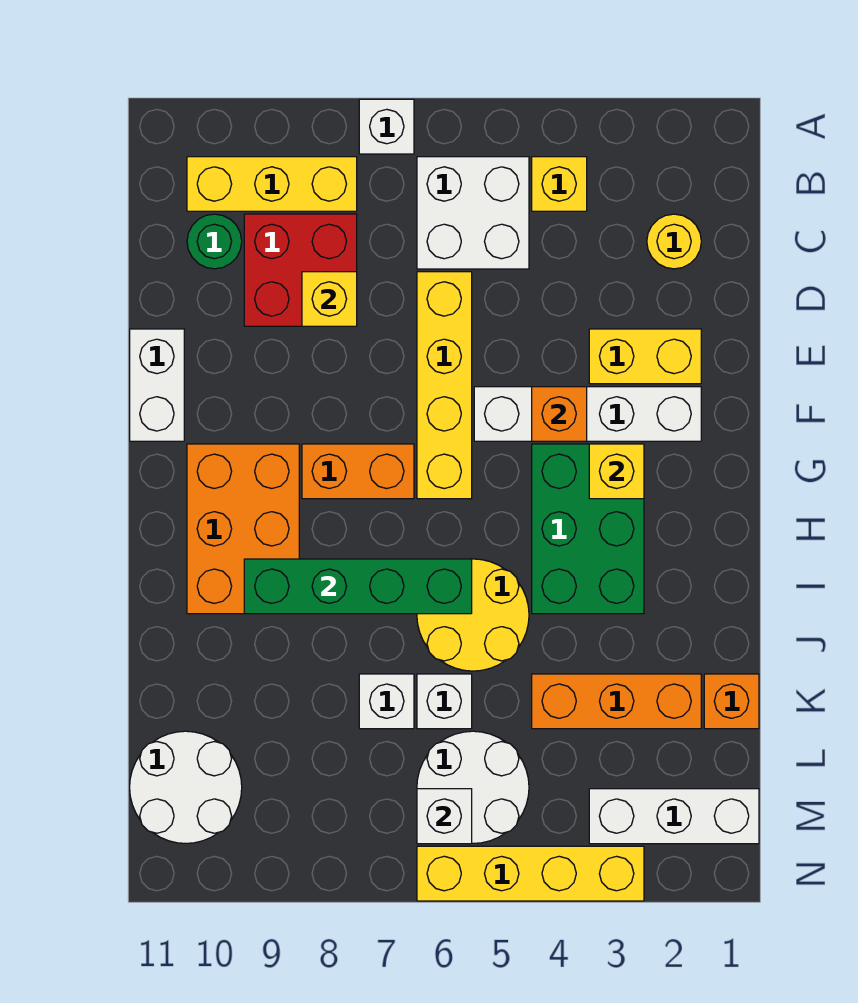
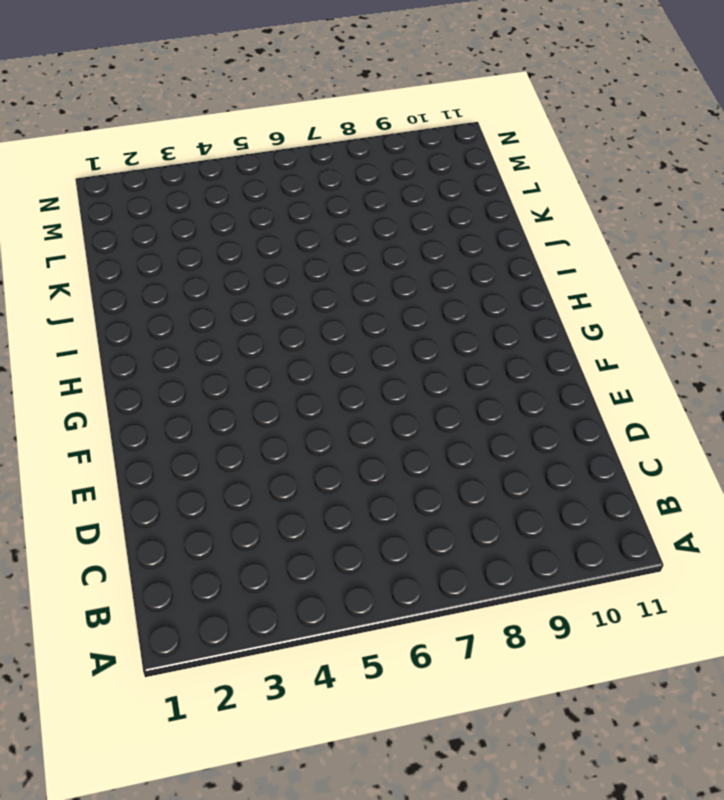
none -> white 1x1 brick [359,99,414,154]
none -> yellow 1x1 brick [532,157,587,211]
none -> white 2x2 brick [417,157,529,269]

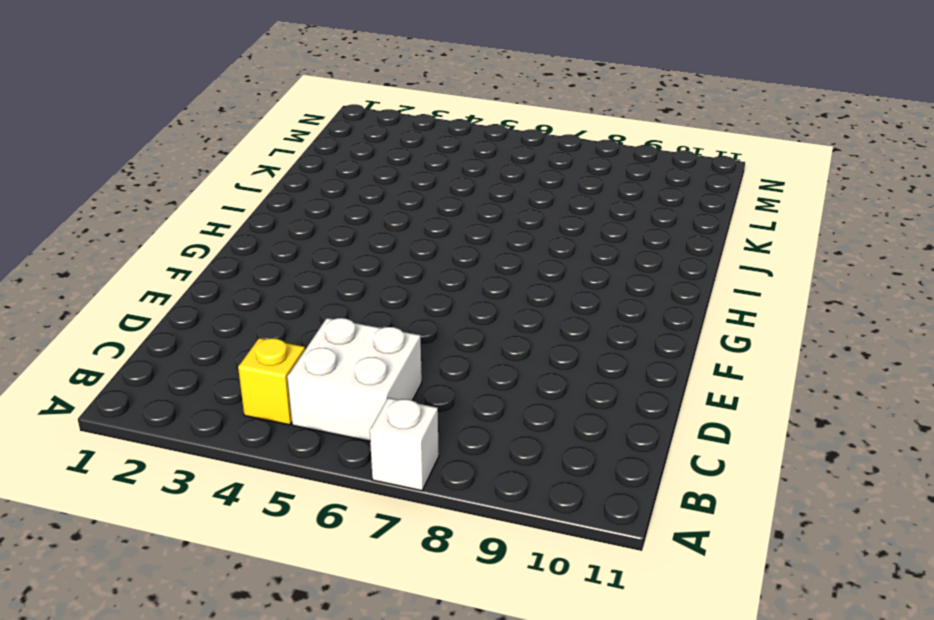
none -> yellow 1x3 brick [187,157,357,211]
none -> yellow 1x1 round brick [647,214,701,269]
none -> red 2x2 brick [244,214,357,326]

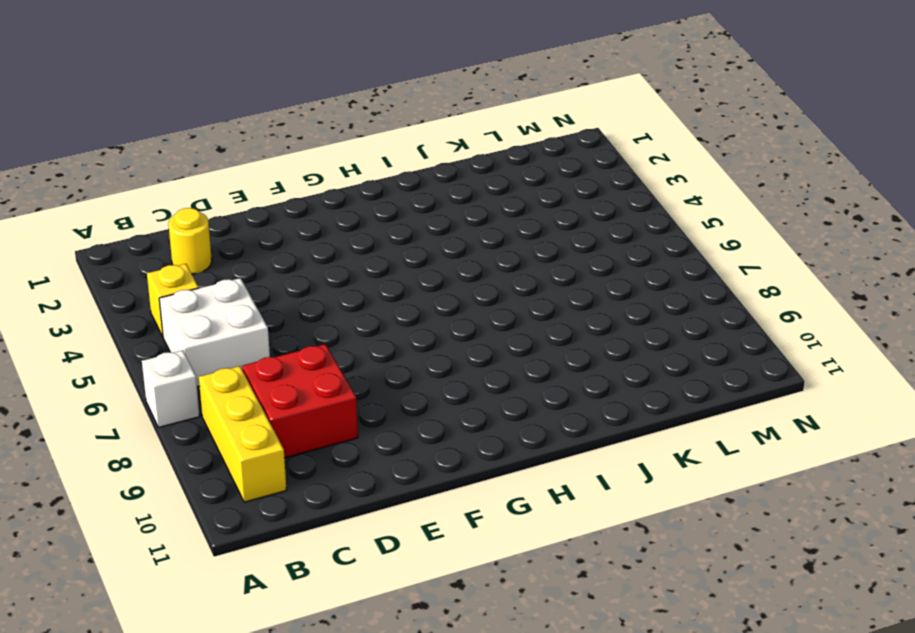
none -> green 1x1 round brick [187,214,242,269]
none -> yellow 1x4 brick [417,272,472,499]
none -> yellow 1x2 brick [589,329,701,384]

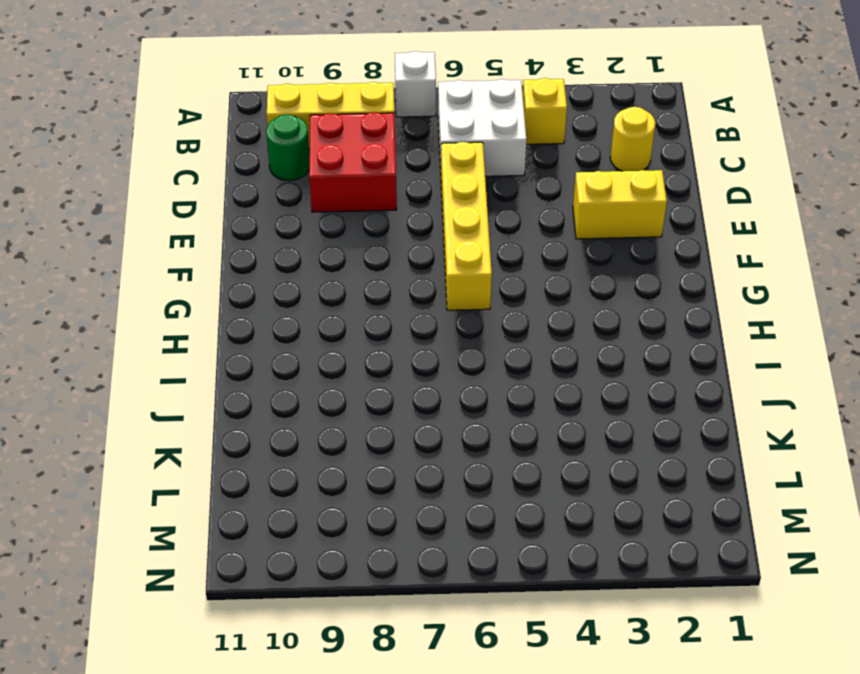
none -> white 1x2 brick [130,329,184,441]
none -> white 1x4 brick [474,387,701,441]
none -> green 2x3 brick [532,444,644,614]

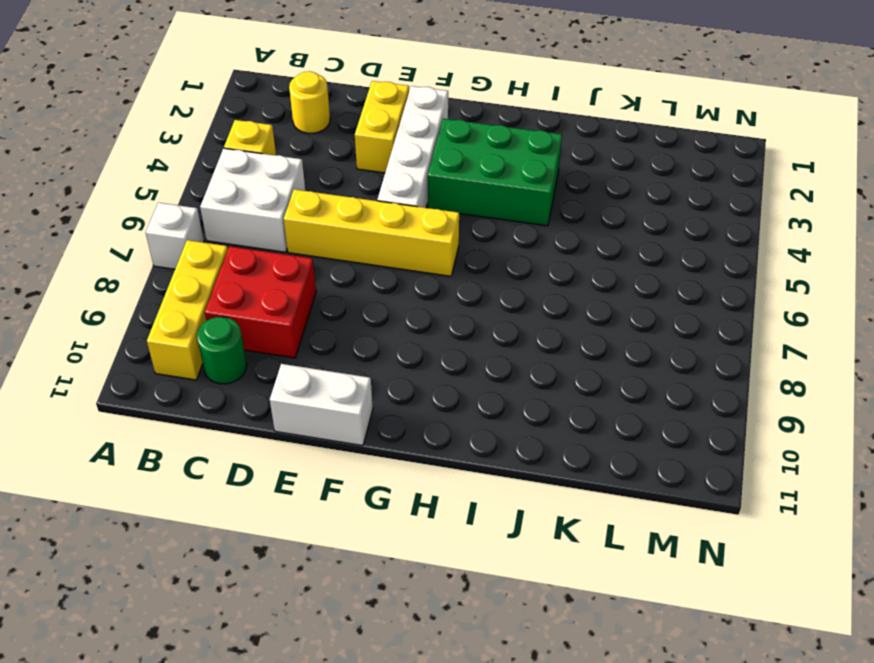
none -> orange 1x2 brick [302,444,414,499]
none -> orange 2x3 brick [187,444,299,614]
none -> yellow 2x2 round brick [417,559,529,671]

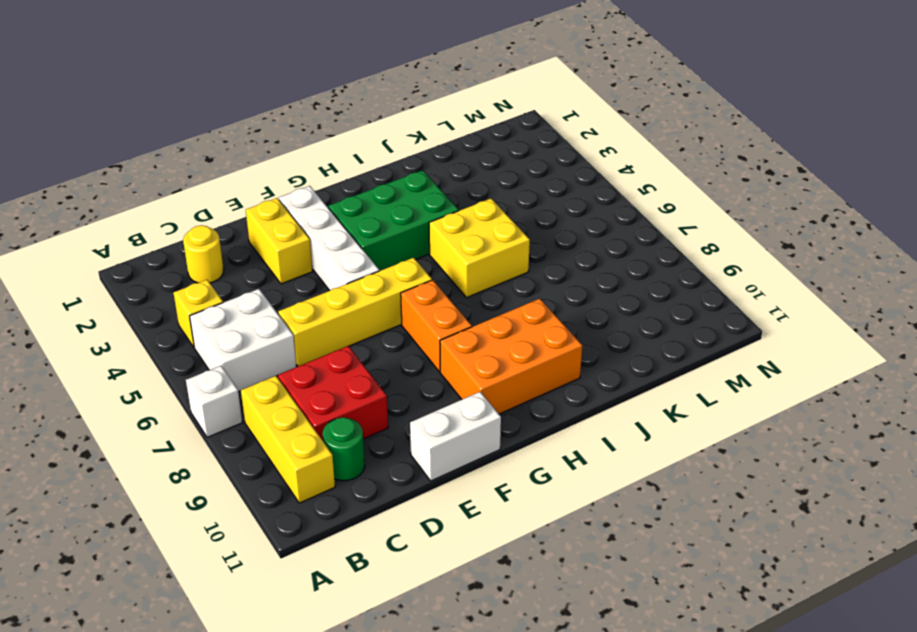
yellow 2x2 brick [429,199,530,298] -> yellow 2x2 round brick [417,559,529,671]
none -> orange 1x1 brick [704,674,759,729]
none -> orange 1x3 brick [532,674,701,729]
none -> white 1x1 brick [417,674,472,729]

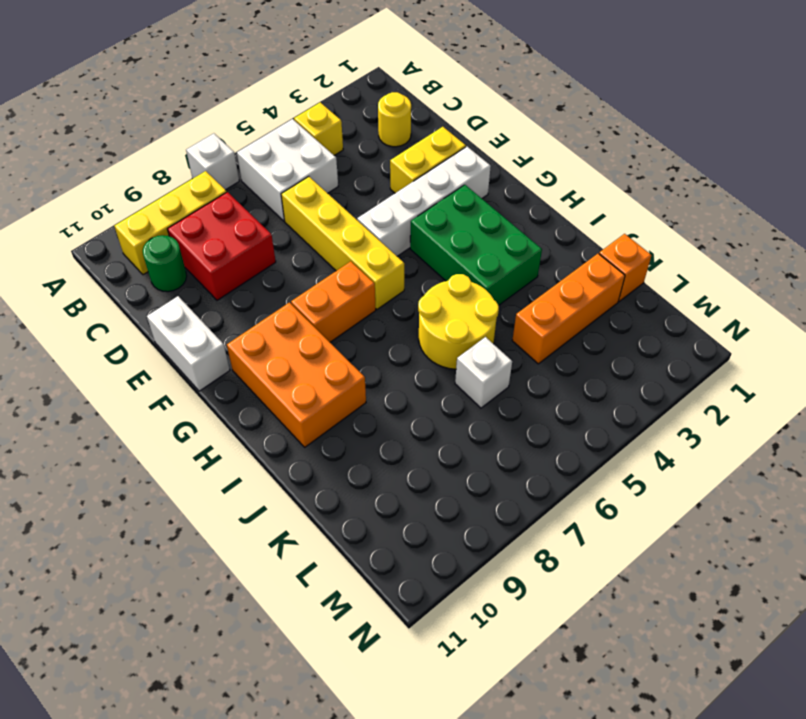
none -> white 1x1 brick [359,674,414,729]
none -> white 2x2 round brick [417,731,529,843]
none -> white 2x2 round brick [130,731,242,843]

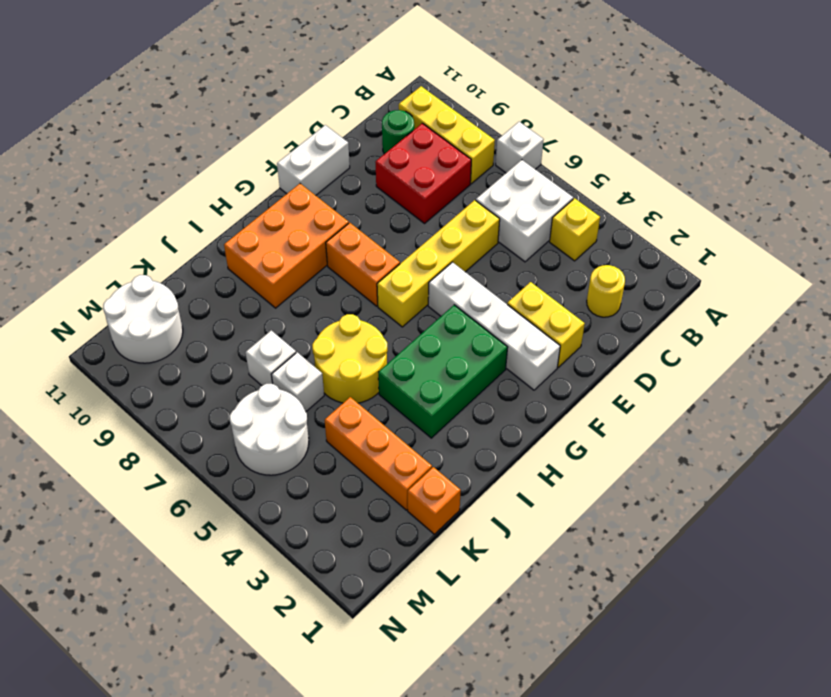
none -> white 1x3 brick [589,789,759,844]
none -> yellow 1x4 brick [417,846,644,901]
none -> yellow 1x1 brick [302,272,357,326]

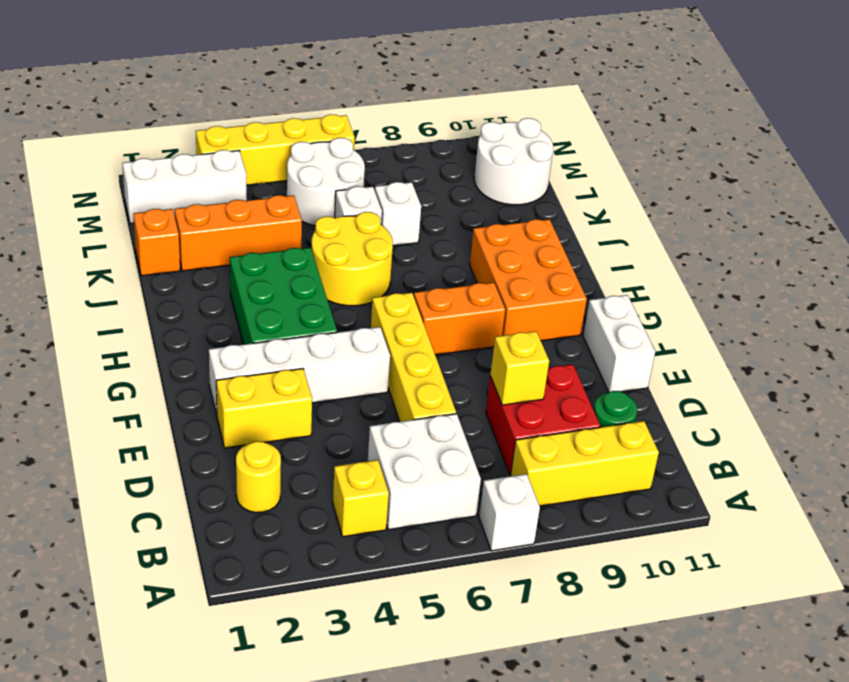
none -> orange 1x1 brick [532,387,587,441]
none -> yellow 1x1 brick [589,444,644,499]
none -> green 1x4 brick [244,559,472,614]

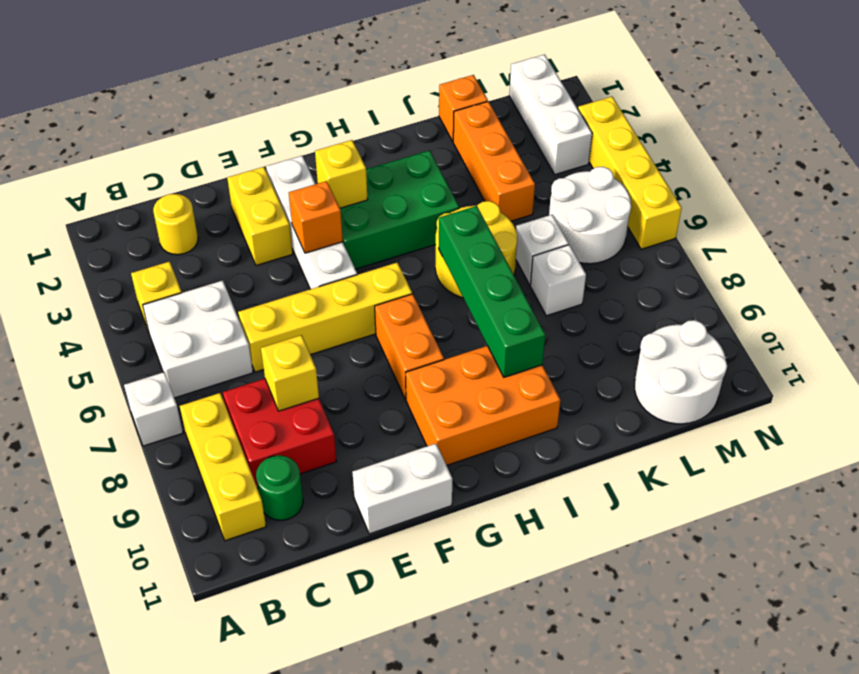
none -> white 1x1 brick [417,789,472,844]

